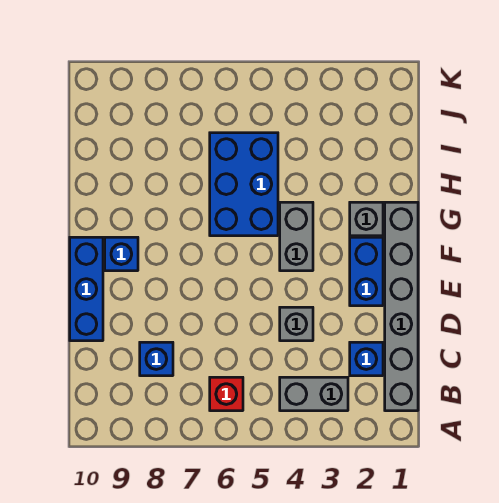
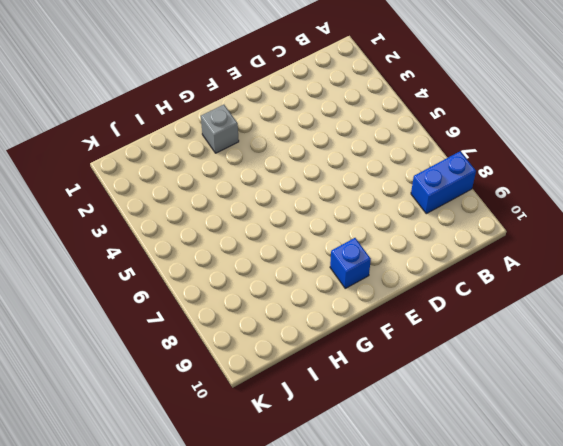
blue 1x2 brick [411,151,476,214] -> blue 1x2 brick moved to [350,237,383,306]
none -> grey 1x6 brick [385,202,418,411]
none -> grey 1x2 brick [280,377,348,411]
none -> red 1x1 brick [210,377,243,411]

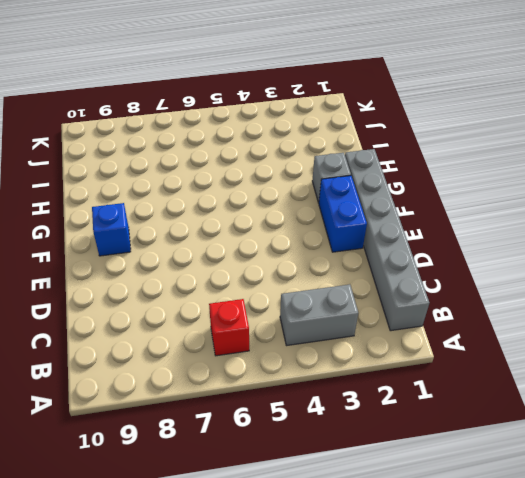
none -> blue 1x1 brick [350,342,383,376]
none -> blue 1x1 brick [140,342,173,376]
none -> grey 1x1 brick [280,307,313,341]

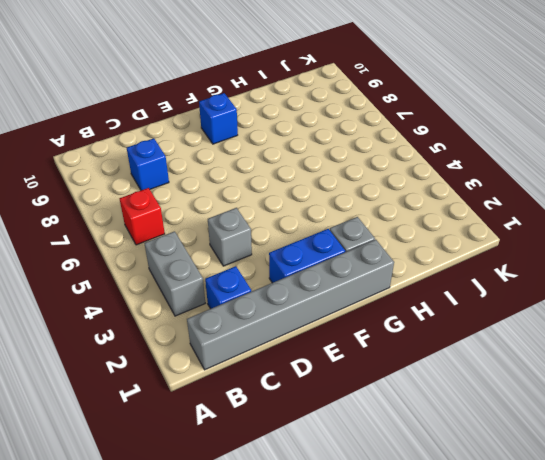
none -> blue 1x3 brick [70,237,103,341]
none -> grey 1x2 brick [280,202,313,271]
none -> blue 2x3 brick [210,133,278,236]

